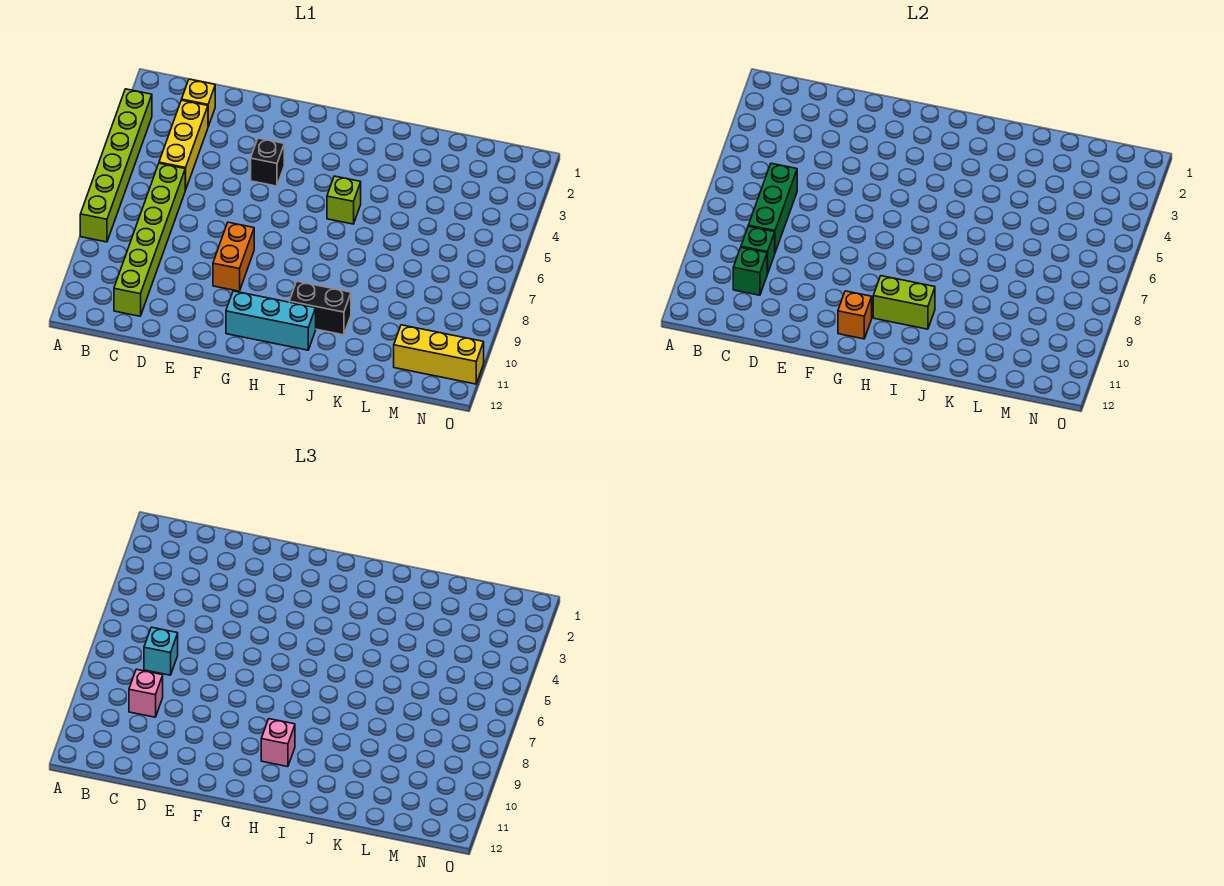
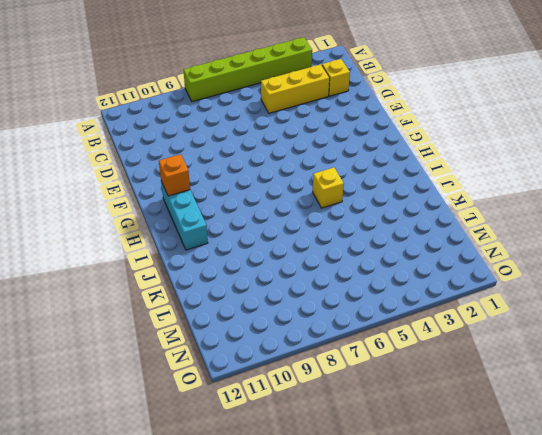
yellow 1x1 brick [313,167,344,208] -> lime 1x1 brick [327,176,361,224]
none -> lime 1x6 brick [114,163,185,316]
none -> black 1x1 brick [251,138,284,186]
none -> orange 1x2 brick [213,222,254,291]

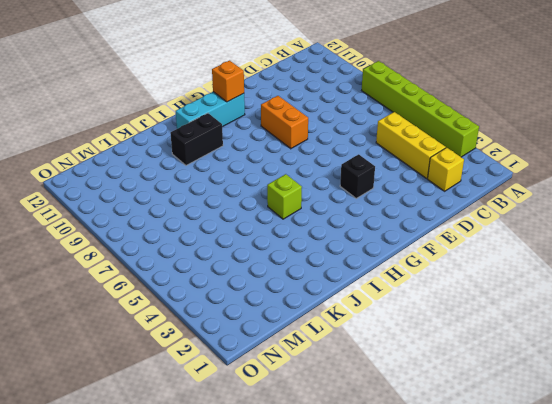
none -> lime 1x6 brick [114,163,185,316]
none -> yellow 1x3 brick [394,325,484,384]
none -> green 1x3 brick [748,163,797,252]

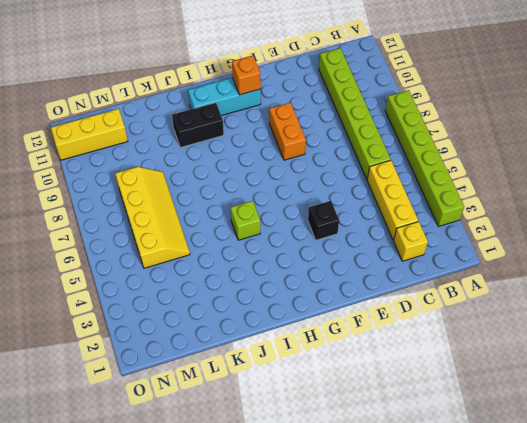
yellow 2x4 slope [115,167,190,268] -> none
none -> green 1x3 brick [748,163,797,252]
none -> green 1x1 brick [741,226,775,274]
none -> green 1x1 brick [733,248,767,295]

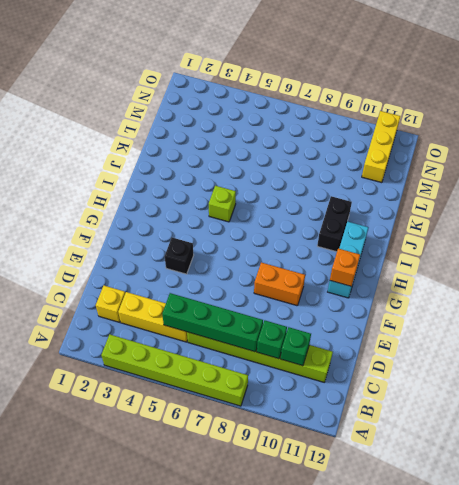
green 1x4 brick [162,293,263,352] -> green 1x3 brick [748,163,797,252]
none -> lime 1x2 brick [873,276,935,329]
none -> cyan 1x1 brick [144,627,178,675]
none -> pink 1x1 brick [129,669,163,717]

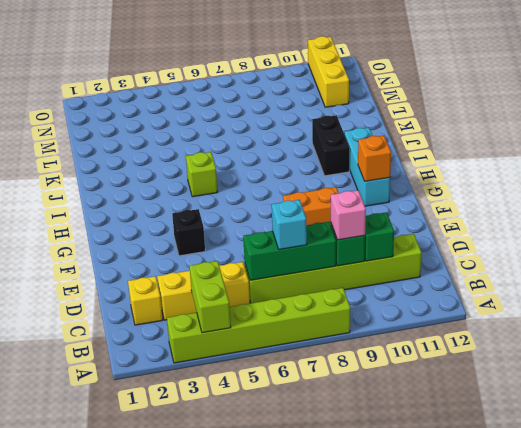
lime 1x2 brick [190,261,231,333] -> lime 1x2 brick moved to [873,276,935,329]
none -> pink 1x1 brick [261,719,295,767]

